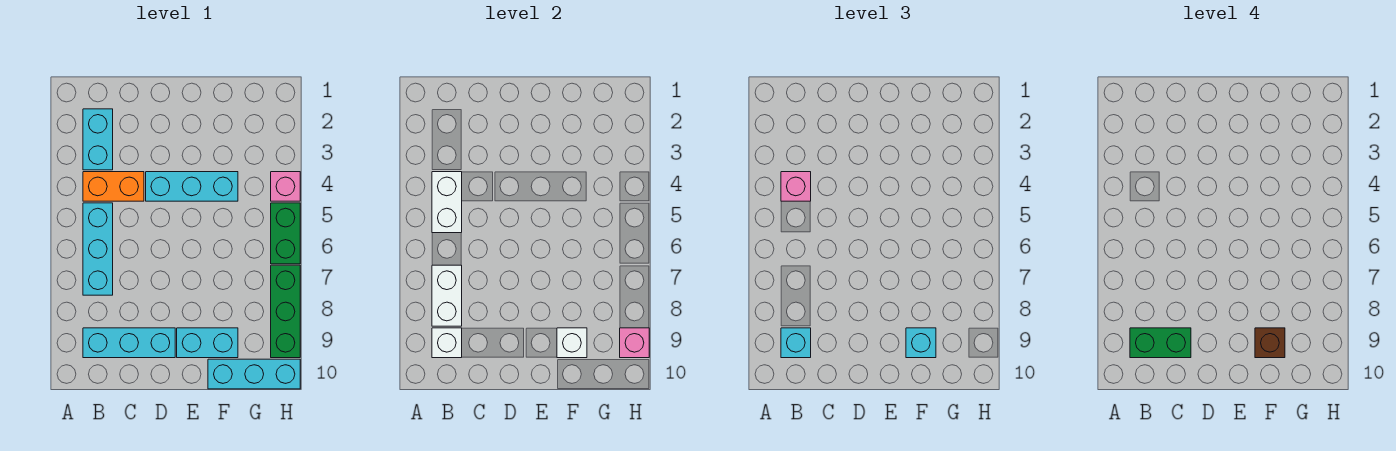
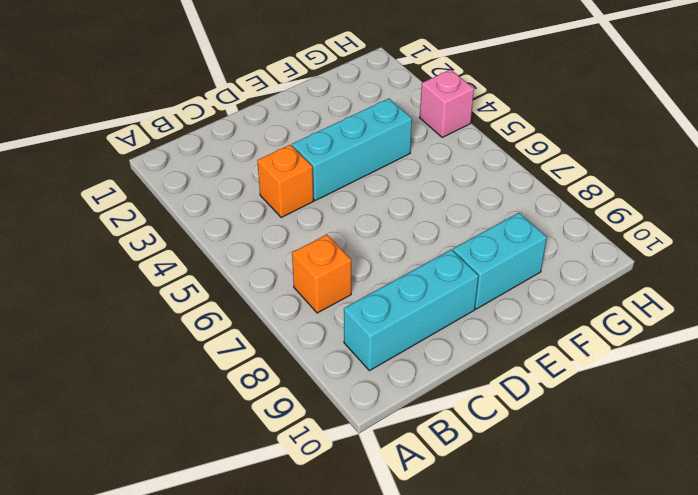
orange 1x1 brick [292,235,351,313] -> cyan 1x3 brick [83,203,113,295]
orange 1x1 brick [257,145,313,217] -> orange 1x2 brick [83,172,144,201]
none -> cyan 1x2 brick [83,109,113,170]
none -> cyan 1x3 brick [208,359,300,389]
none -> green 1x2 brick [271,203,300,264]

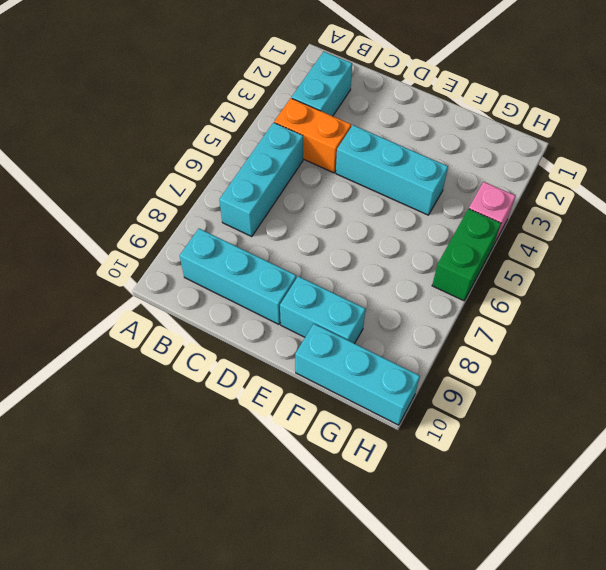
none -> green 1x3 brick [271,265,300,358]
none -> white 1x2 brick [432,172,462,233]
none -> white 1x2 brick [432,265,462,326]

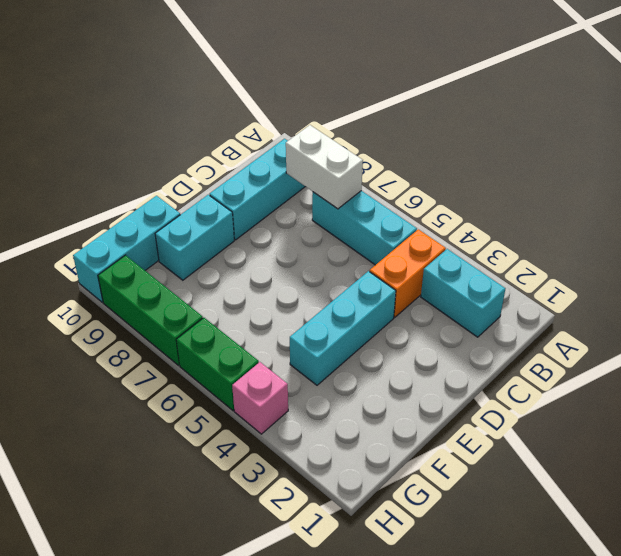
none -> white 1x2 brick [432,172,462,233]
none -> white 1x1 brick [432,328,462,358]
none -> white 1x1 brick [557,328,587,358]

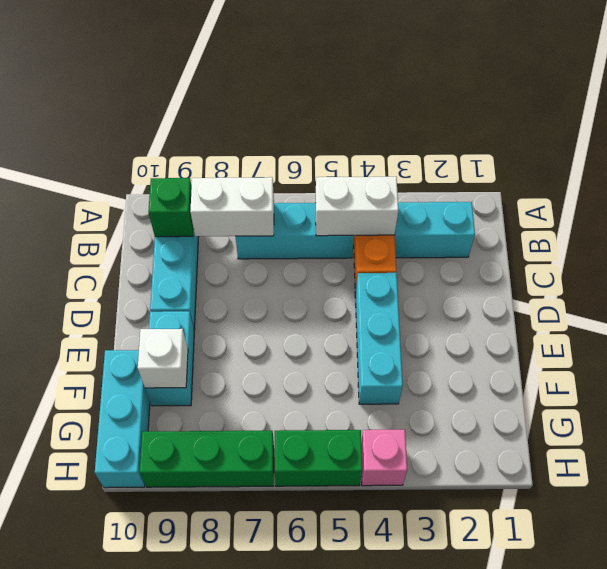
green 1x1 brick [148,178,194,237] -> white 1x1 brick [432,328,462,358]
none -> pink 1x1 brick [620,328,649,358]
none -> pink 1x1 brick [781,172,811,201]
none -> cyan 1x1 brick [781,328,811,358]

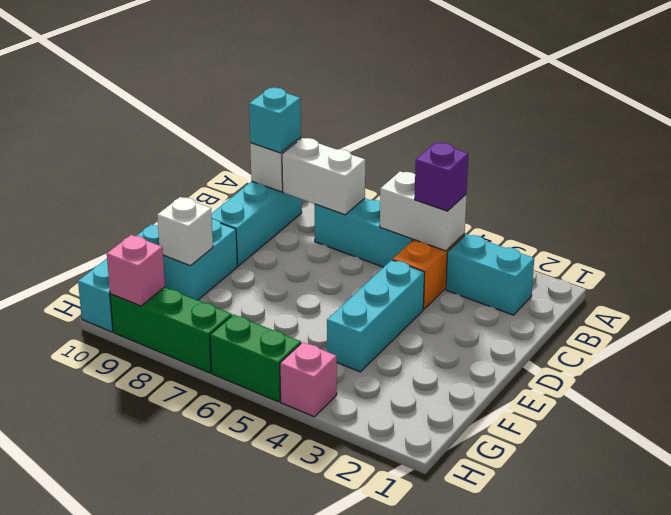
purple 1x1 brick [415,142,468,211] -> pink 1x1 brick [781,172,811,201]
none -> cyan 1x1 brick [906,328,936,358]
none -> green 1x2 brick [1130,328,1191,358]
none -> brown 1x1 brick [1255,328,1285,358]

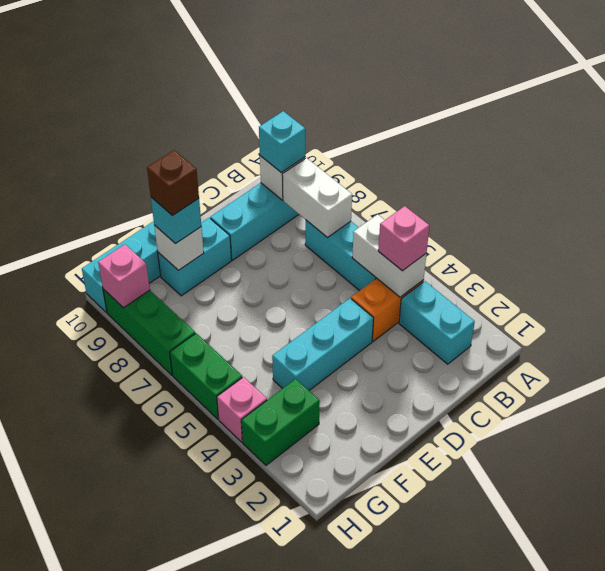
green 1x2 brick [241,379,320,465] -> green 1x2 brick moved to [1130,328,1191,358]

